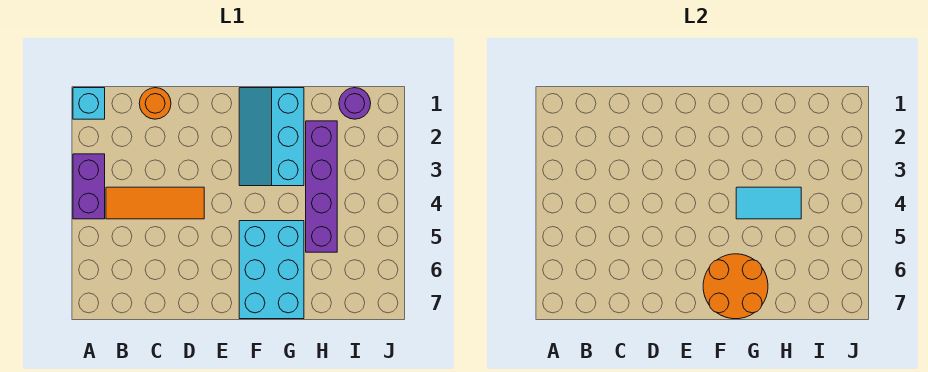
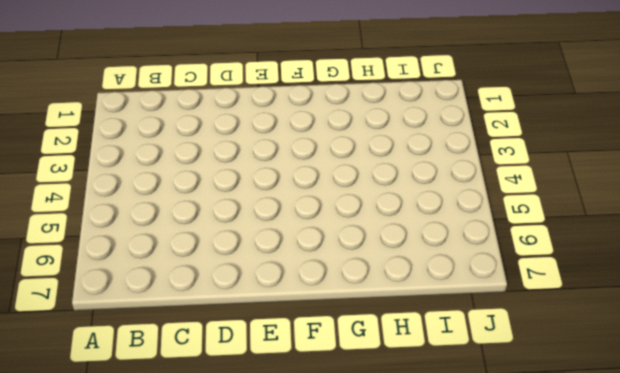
none -> cyan 1x1 brick [73,88,105,119]
none -> purple 1x2 brick [73,154,105,219]

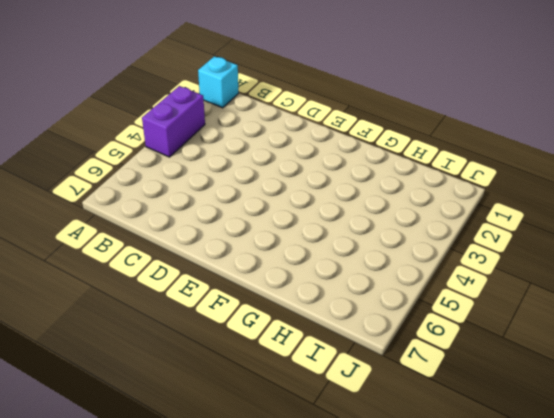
none -> orange 1x3 tile [106,187,204,219]
none -> orange 1x1 round brick [139,88,171,119]

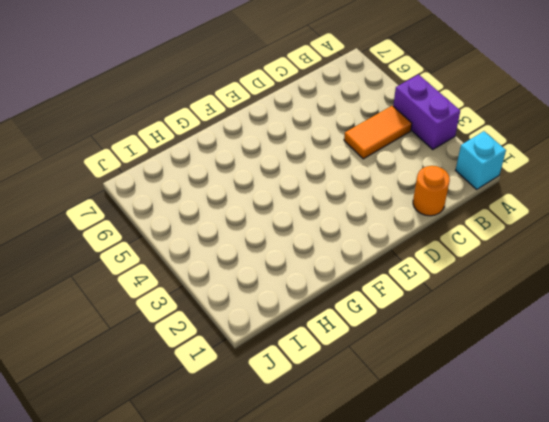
orange 1x2 tile [344,106,412,159] -> orange 1x3 tile [106,187,204,219]
none -> cyan 2x3 slope [239,88,304,186]
none -> cyan 2x3 brick [239,221,304,319]

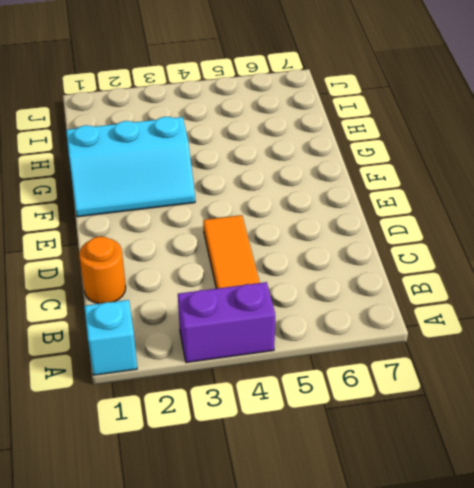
none -> cyan 2x3 brick [239,221,304,319]
none -> purple 1x4 brick [306,121,337,252]

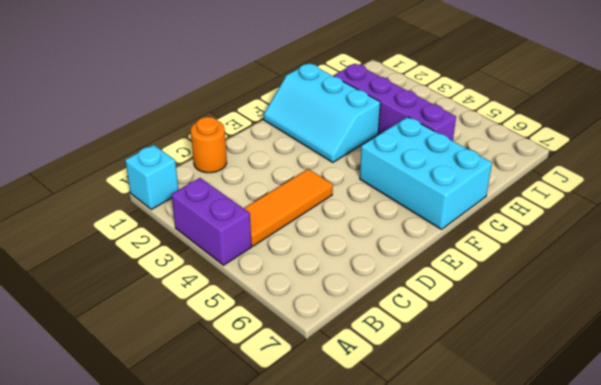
none -> purple 1x1 round brick [339,88,371,119]
none -> orange 2x2 round brick [703,254,768,319]

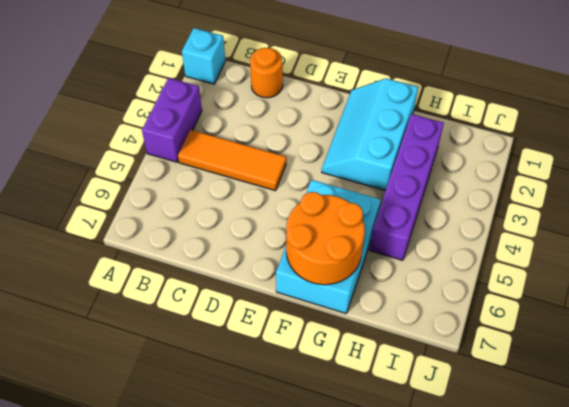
none -> purple 1x1 round brick [339,88,371,119]
none -> cyan 1x2 tile [736,187,801,219]

